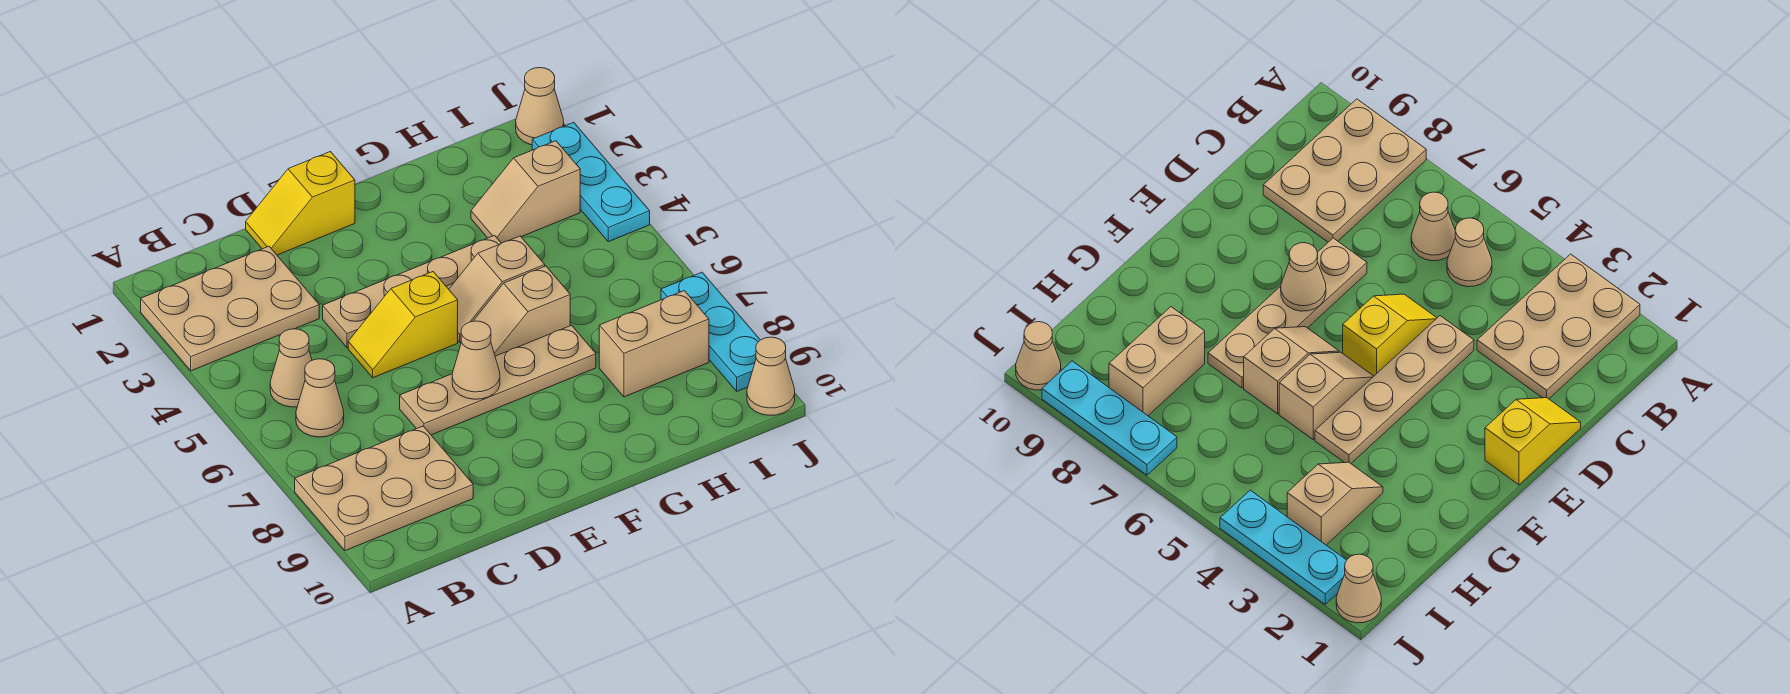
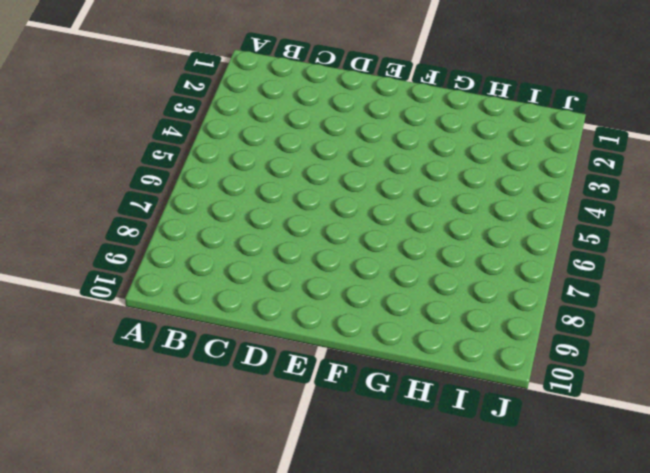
none -> tan 2x3 plate [141,246,319,371]
none -> tan 2x3 plate [295,426,473,551]
none -> tan 1x1 cone [270,329,312,407]

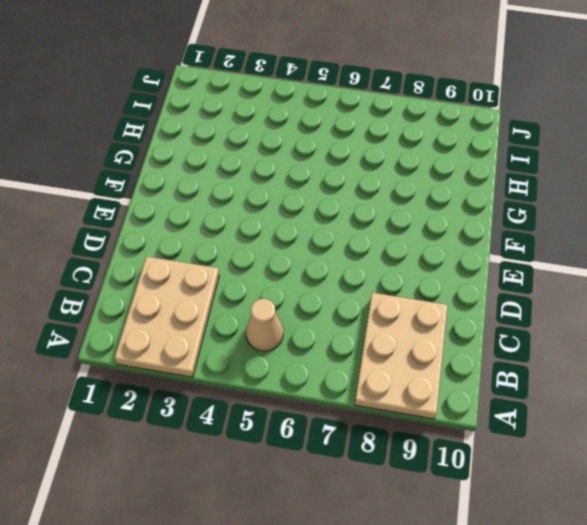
none -> tan 1x1 cone [296,359,344,437]
none -> yellow 1x2 slope [246,152,355,255]
none -> tan 1x4 plate [323,236,501,348]

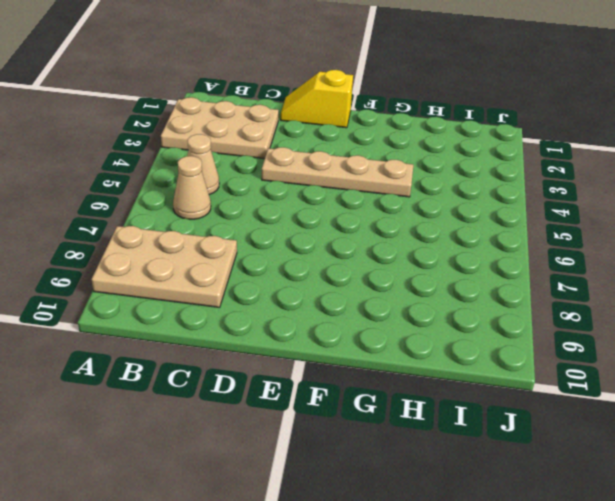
none -> yellow 1x2 slope [348,272,458,378]
none -> tan 1x4 plate [400,325,596,435]
none -> tan 1x2 slope [449,236,545,342]

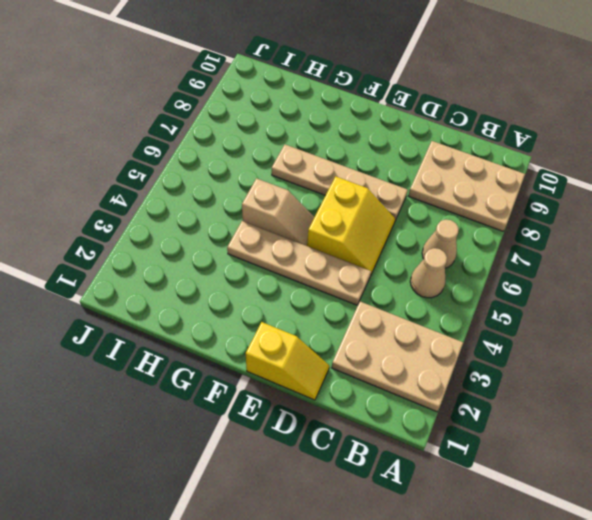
yellow 2x2 slope [307,176,395,276] -> yellow 1x2 slope [348,272,458,378]
none -> tan 1x2 slope [473,266,570,356]
none -> tan 1x2 slope [471,141,580,243]
none -> tan 1x2 brick [599,291,709,397]

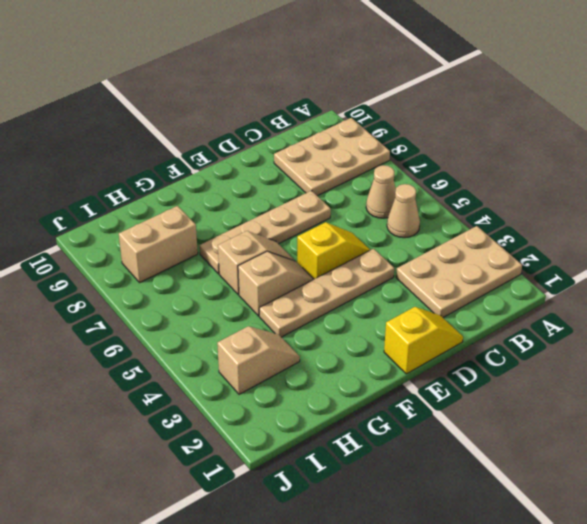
none -> tan 1x1 cone [516,68,564,145]
none -> cyan 1x3 plate [532,122,650,242]
none -> cyan 1x3 plate [661,272,760,391]

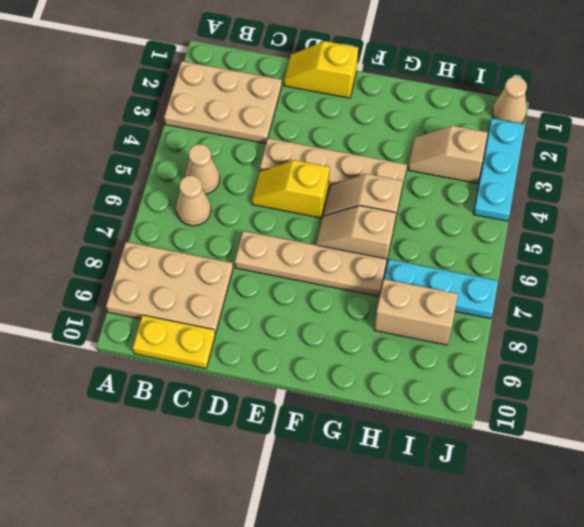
yellow 1x2 plate [133,315,215,368] -> none
cyan 1x3 plate [385,259,498,319] -> cyan 1x3 plate turned to [661,272,760,391]
none -> tan 1x1 cone [747,337,795,415]
none -> tan 1x1 cone [452,321,500,399]

